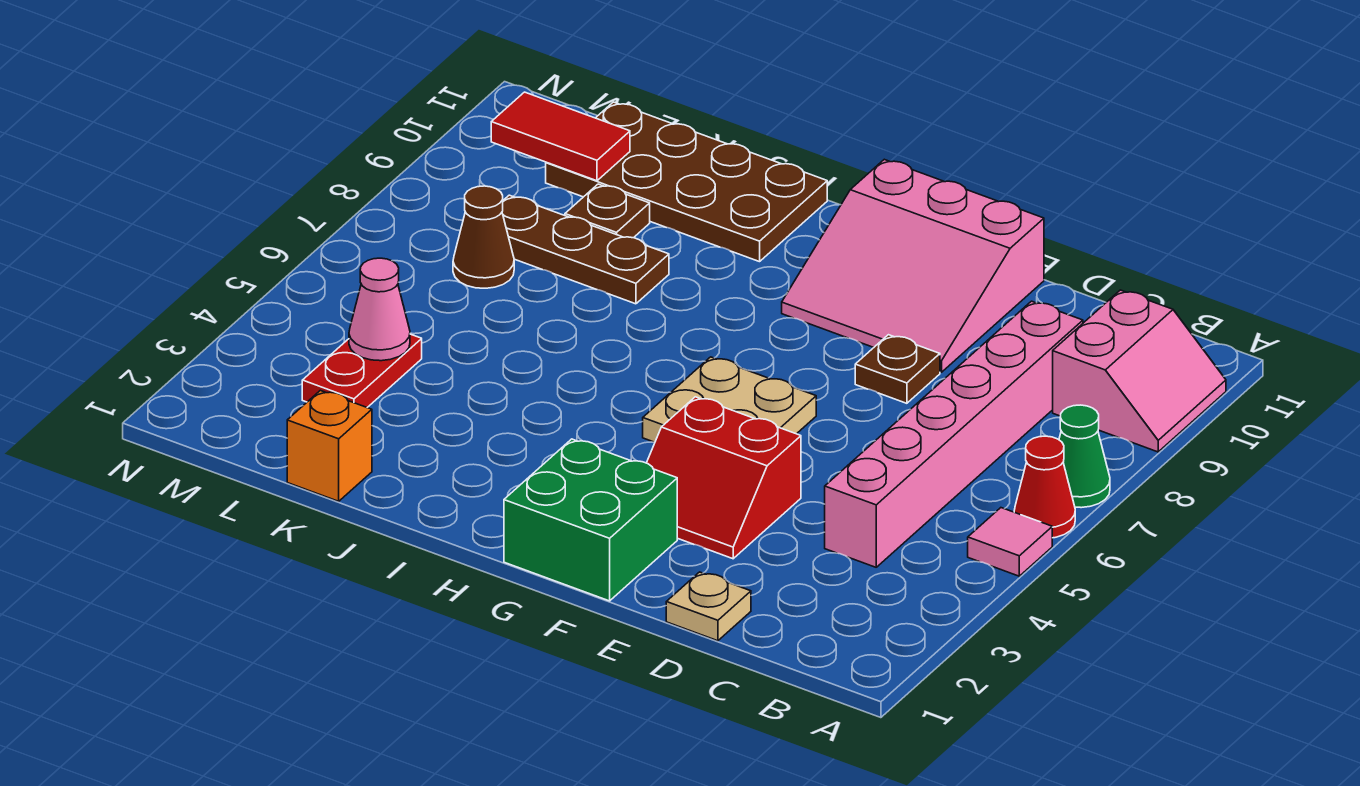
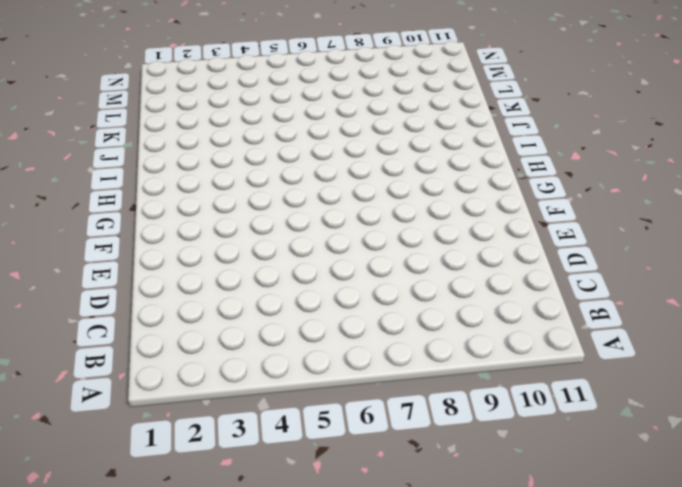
none -> pink 1x1 tile [968,508,1052,576]
none -> red 1x1 cone [1014,436,1075,538]
none -> green 1x1 cone [1059,405,1110,508]

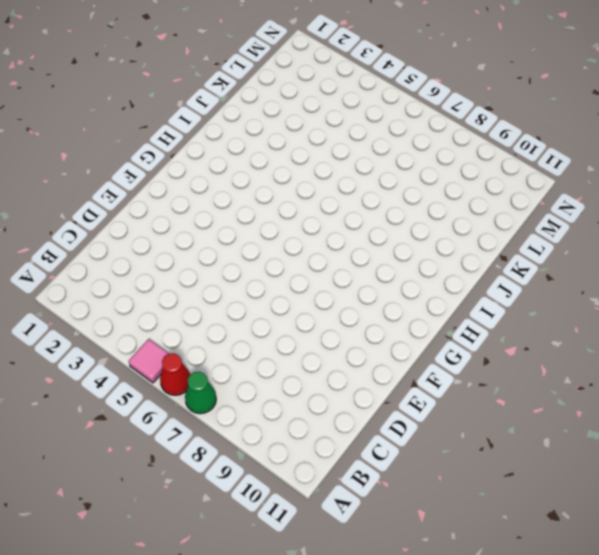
none -> pink 2x2 slope [1053,290,1226,452]
none -> pink 1x6 brick [825,301,1083,567]
none -> tan 1x1 plate [666,572,751,641]

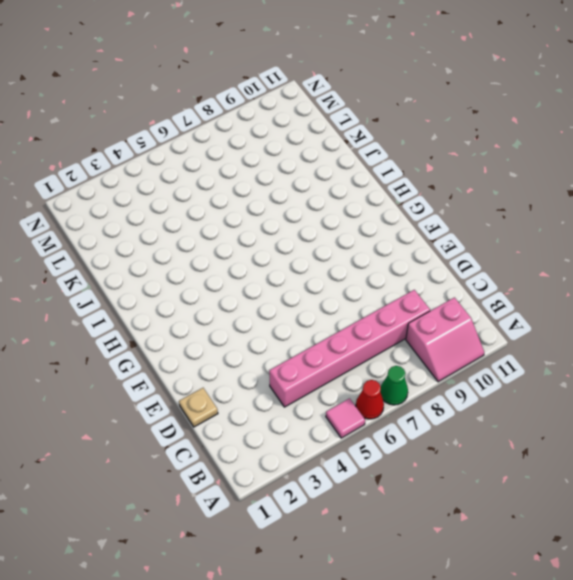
none -> red 2x2 slope [647,397,801,559]
none -> brown 1x1 plate [855,335,940,403]
none -> pink 3x3 slope [782,159,1044,372]

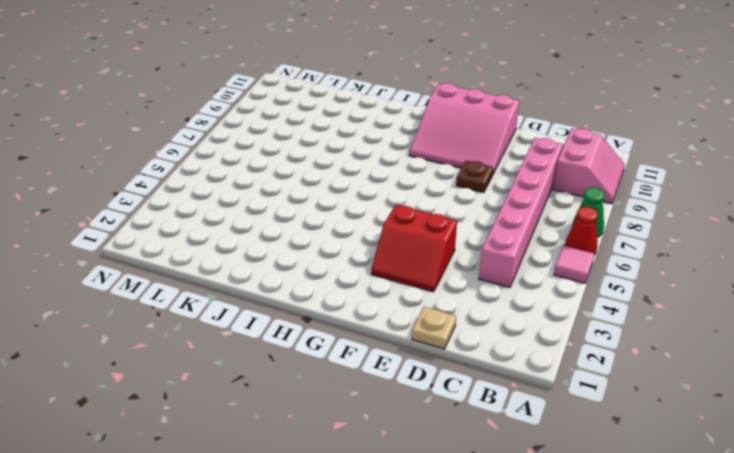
none -> green 2x2 brick [504,439,677,601]
none -> tan 2x2 plate [643,357,816,442]
none -> brown 2x4 plate [546,102,827,262]

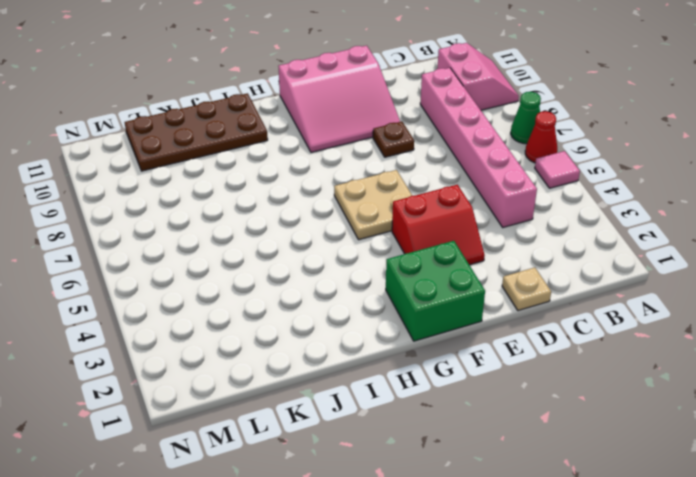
none -> brown 1x3 plate [502,195,669,304]
none -> orange 1x1 brick [287,390,372,501]
none -> brown 1x1 plate [565,184,650,238]

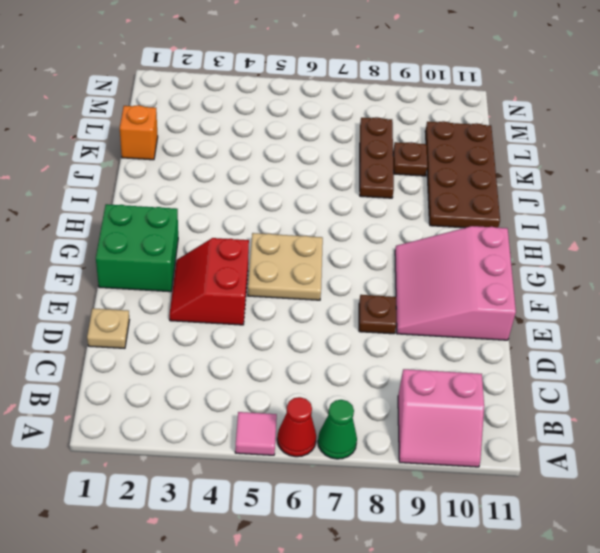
none -> pink 1x6 brick [825,301,1083,567]
none -> red 1x2 plate [302,334,422,407]
none -> brown 1x1 cone [453,186,514,288]

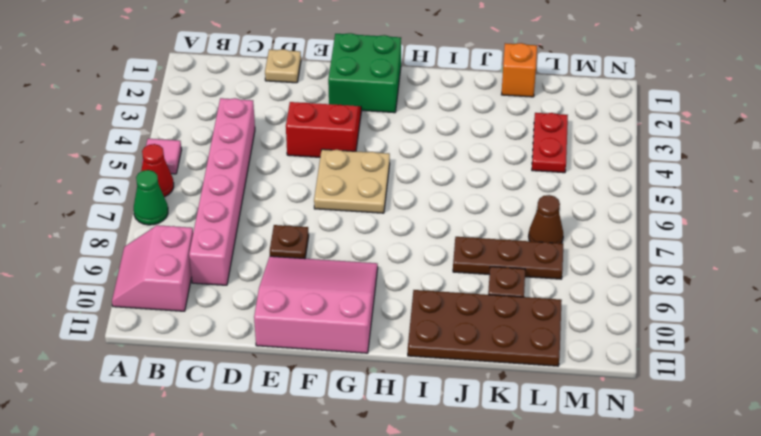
none -> pink 1x1 cone [349,258,410,361]
none -> red 1x2 tile [491,92,630,181]

